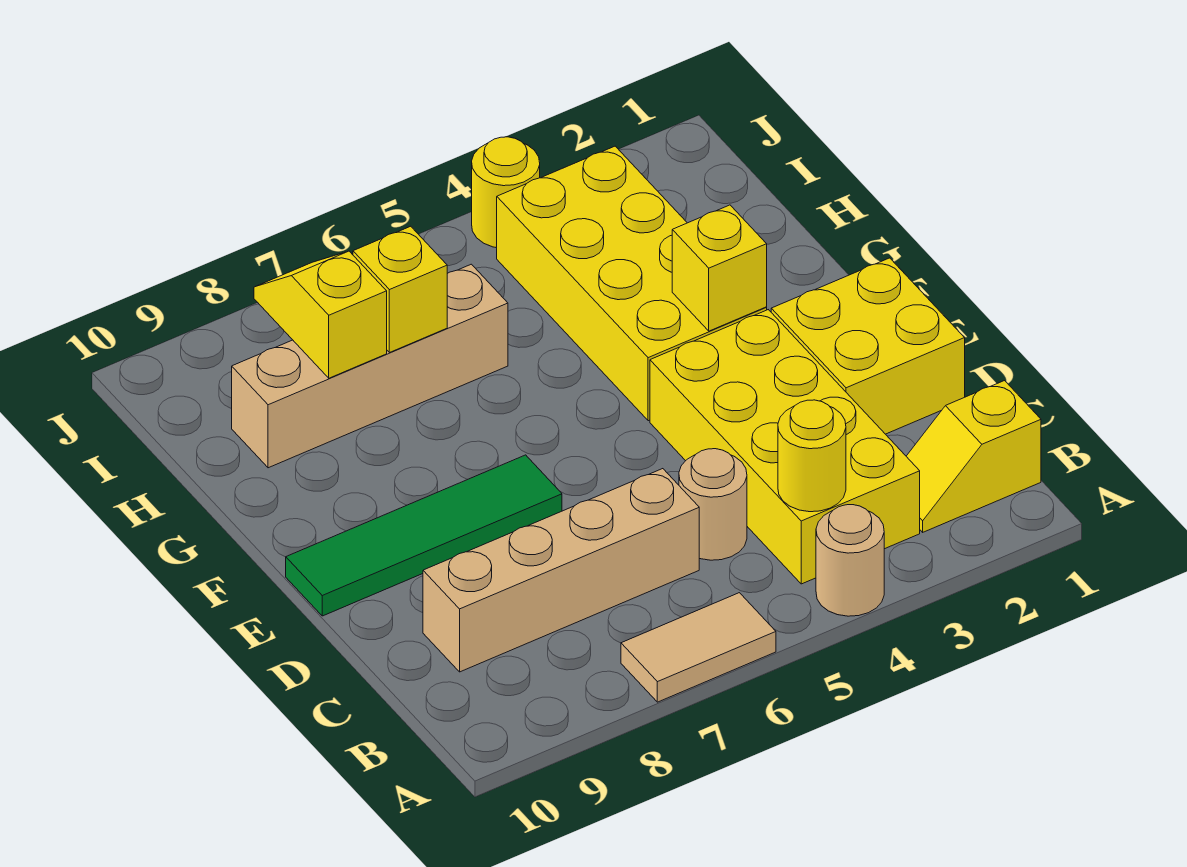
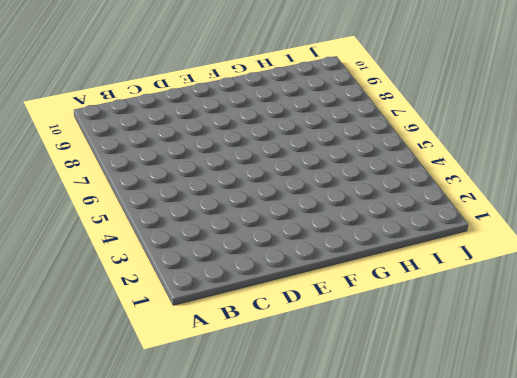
none -> tan 1x1 round brick [816,505,884,616]
none -> tan 1x2 tile [621,593,776,702]
none -> yellow 1x2 slope [906,381,1041,532]

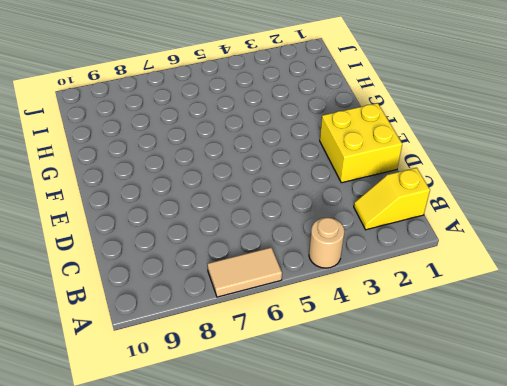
none -> yellow 2x4 brick [650,310,920,584]
none -> tan 1x1 round brick [679,449,747,560]
none -> tan 1x4 brick [423,469,699,672]

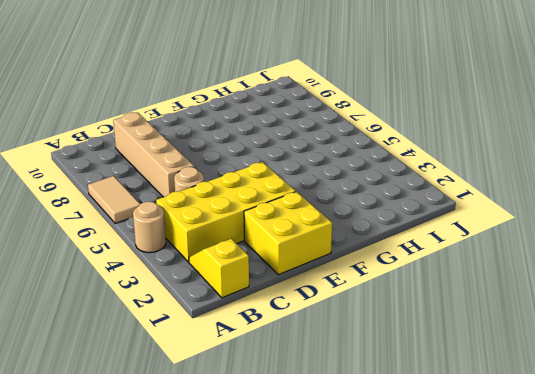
none -> green 1x4 tile [286,455,562,616]
none -> yellow 2x4 brick [497,146,767,421]
none -> tan 1x4 brick [232,264,508,468]

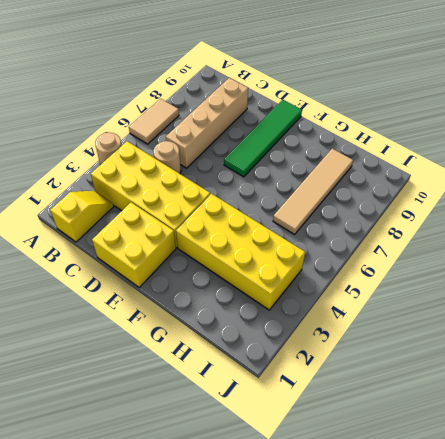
tan 1x4 tile [273,149,353,234] -> tan 1x4 brick [232,264,508,468]
none -> yellow 1x1 round brick [472,137,540,248]
none -> yellow 1x1 round brick [778,400,846,512]
none -> yellow 1x1 brick [672,205,767,331]

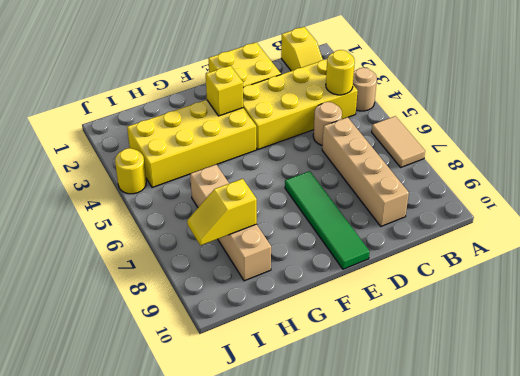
none -> yellow 1x1 brick [353,226,447,353]

